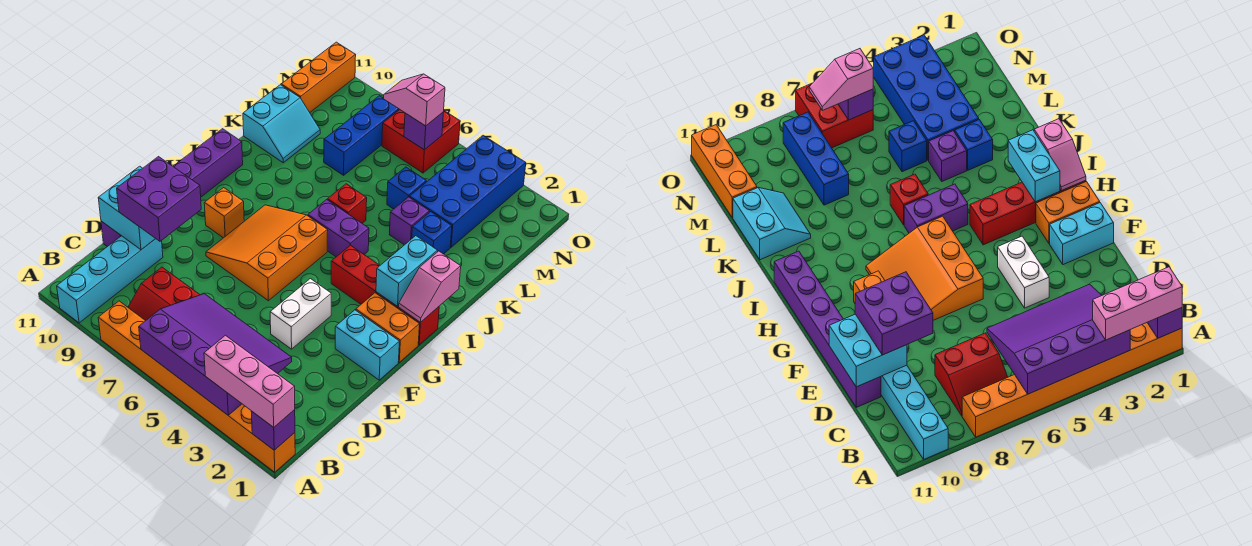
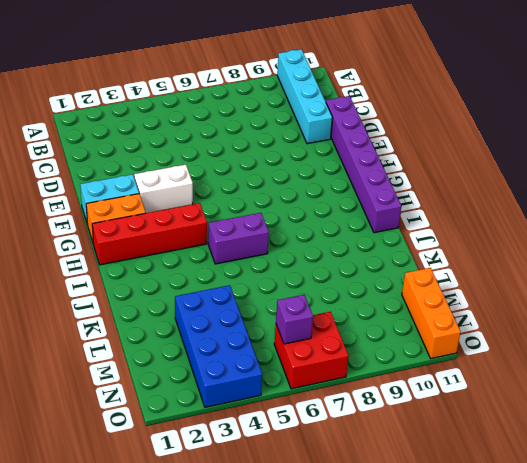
white 1x2 brick [134,165,193,213] -> white 1x2 brick turned to [270,279,331,349]
none -> orange 1x8 brick [98,301,295,472]
none -> red 2x2 slope [128,267,200,321]
none -> orange 3x3 slope [206,205,328,301]

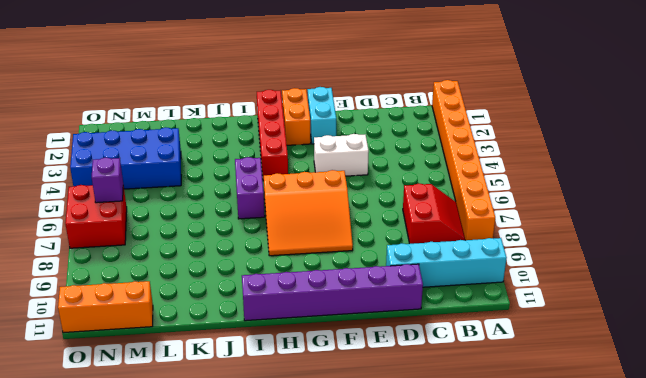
none -> orange 1x1 brick [204,188,244,238]
none -> red 1x1 brick [328,184,367,223]
none -> blue 1x1 brick [412,212,452,254]

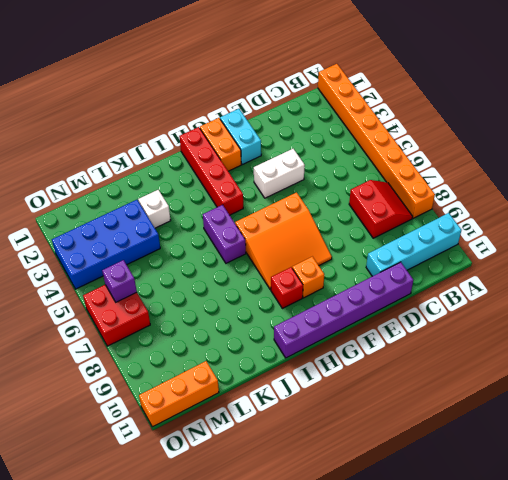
red 1x1 brick [271,267,303,309] -> red 1x1 brick moved to [328,184,367,223]
white 1x1 brick [138,190,171,228] -> blue 1x1 brick [412,212,452,254]
none -> purple 1x1 brick [389,197,430,245]
none -> cyan 2x2 slope [243,85,320,163]
none -> blue 1x1 brick [387,167,426,209]

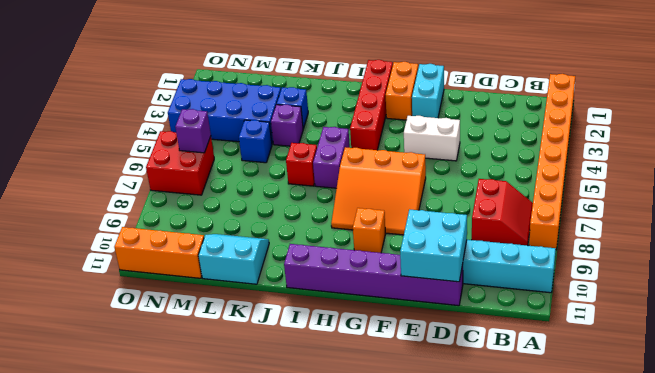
none -> blue 1x3 brick [324,96,399,175]
none -> purple 1x1 brick [251,410,295,450]
none -> purple 3x4 slope [139,294,292,415]

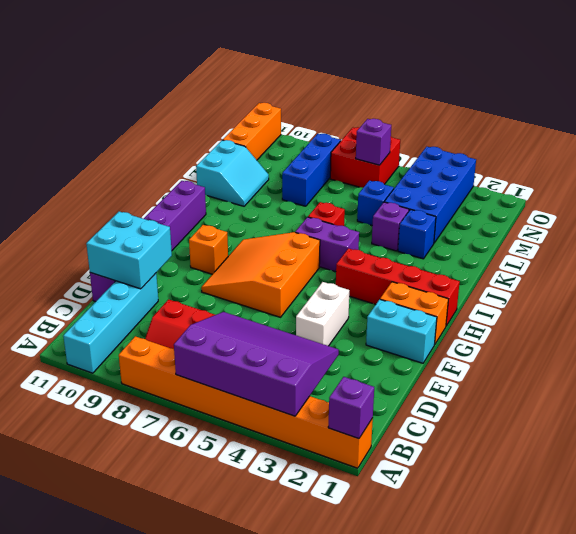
none -> pink 1x2 slope [399,251,461,322]
none -> cyan 1x2 brick [376,236,438,307]
none -> pink 1x3 brick [204,335,295,427]

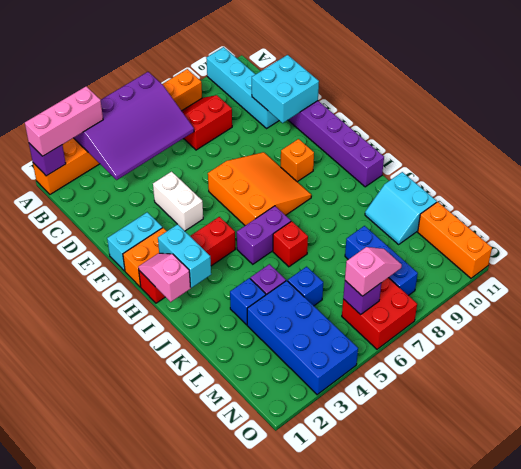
none -> purple 2x2 brick [117,157,201,241]

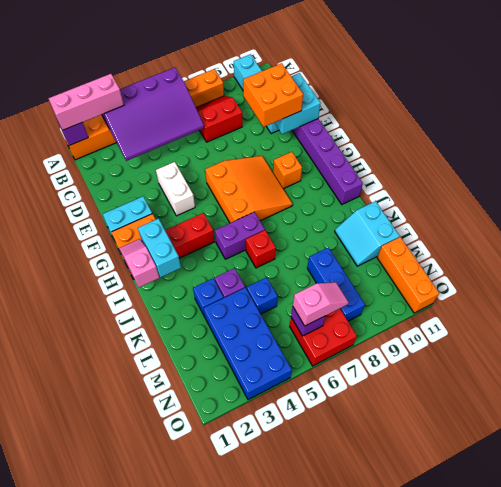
orange 2x2 brick [243,63,303,127] -> purple 2x2 brick [117,157,201,241]

